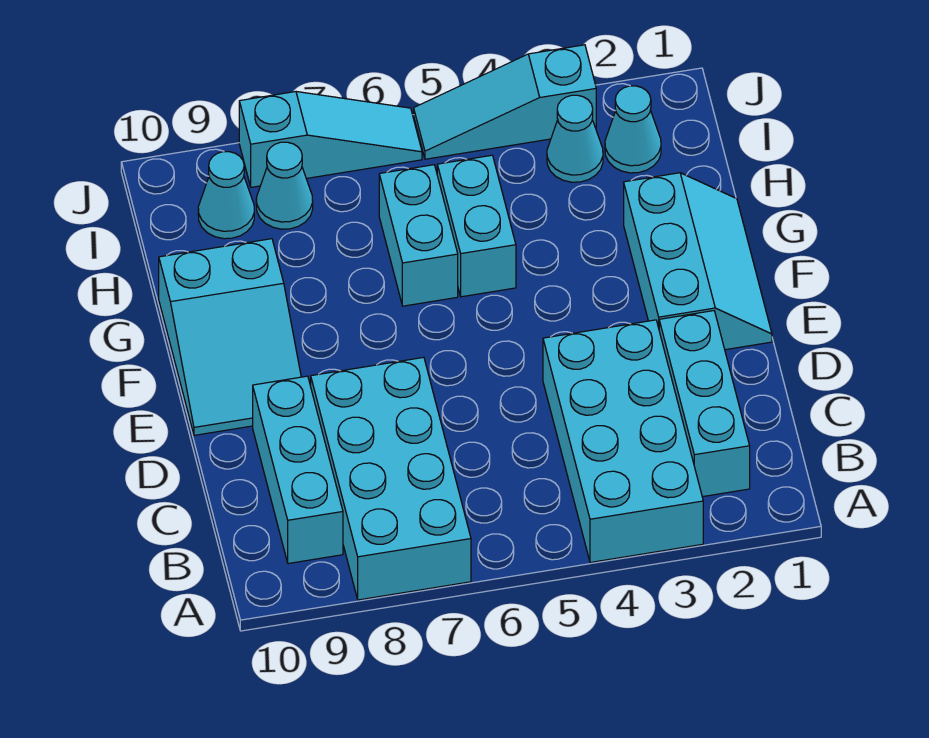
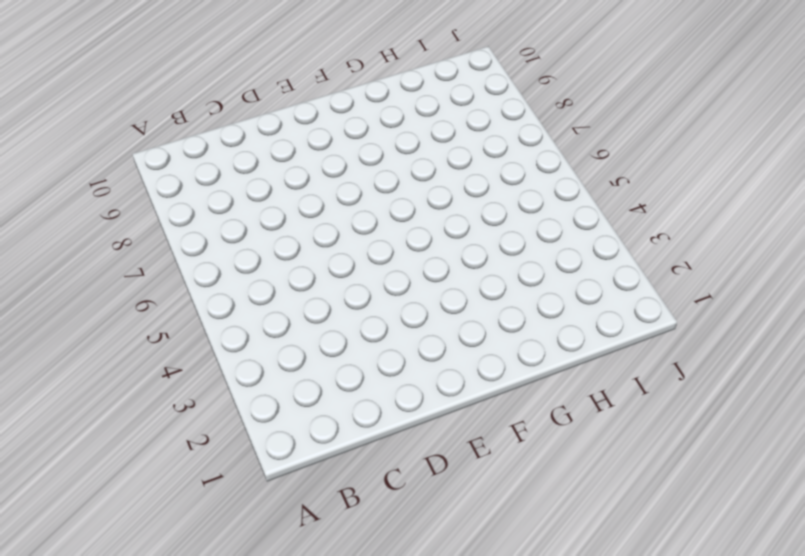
none -> cyan 2x4 brick [543,320,703,563]
none -> cyan 2x4 brick [311,357,471,600]
none -> cyan 1x3 brick [659,311,750,497]

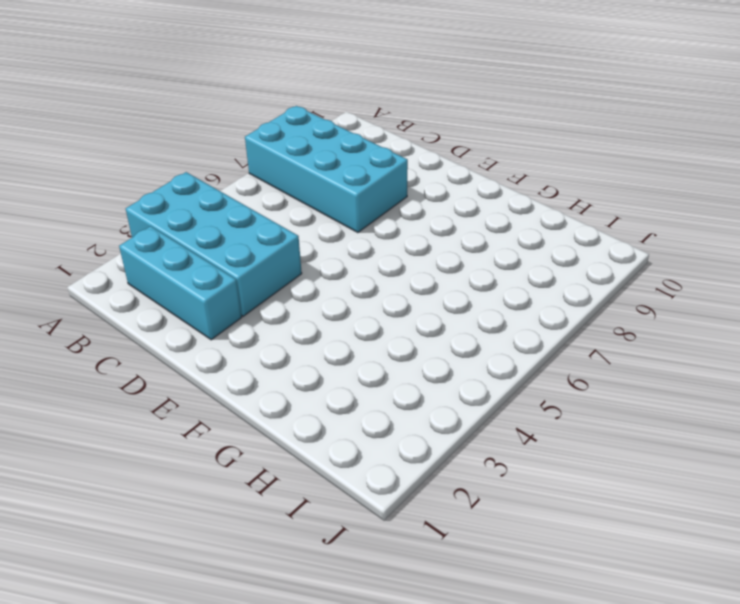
none -> cyan 1x3 brick [253,376,343,564]
none -> cyan 2x3 slope [624,173,772,350]
none -> cyan 2x3 slope [159,239,301,435]

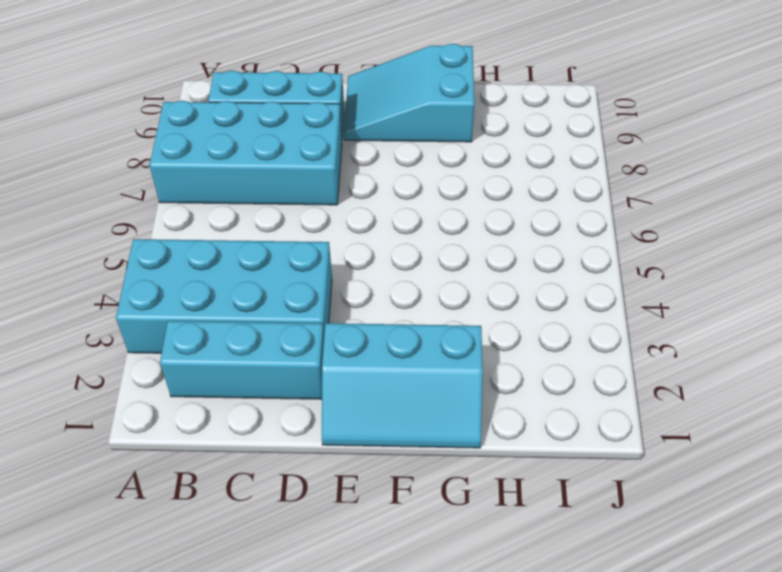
none -> cyan 1x2 brick [437,155,516,297]
none -> cyan 1x2 brick [379,165,458,306]
none -> cyan 1x1 cone [605,86,661,173]

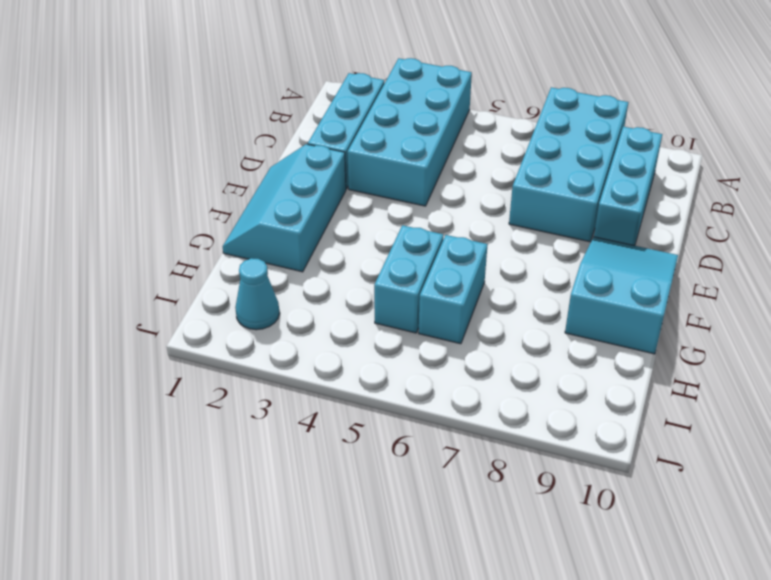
none -> cyan 1x1 cone [547,95,603,182]
none -> cyan 1x1 cone [256,142,313,229]
none -> cyan 1x1 cone [198,152,254,239]

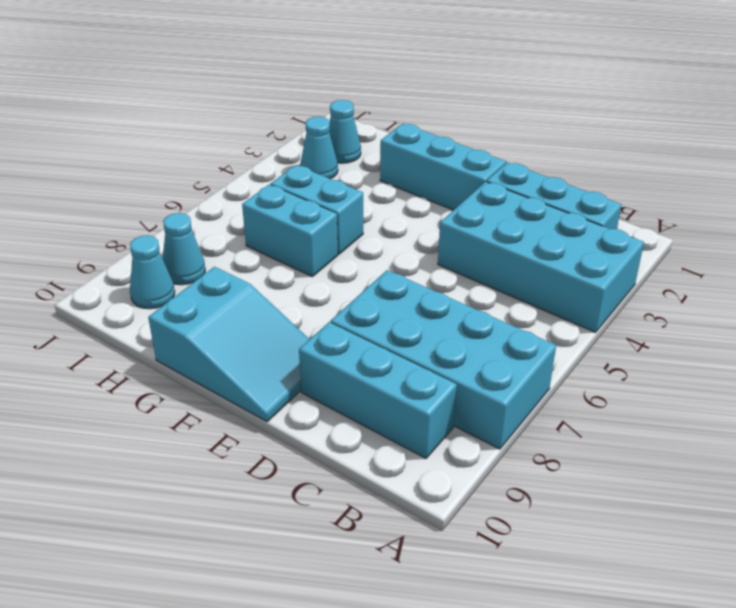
none -> cyan 1x3 slope [414,45,596,159]
none -> cyan 1x3 slope [239,92,422,187]

